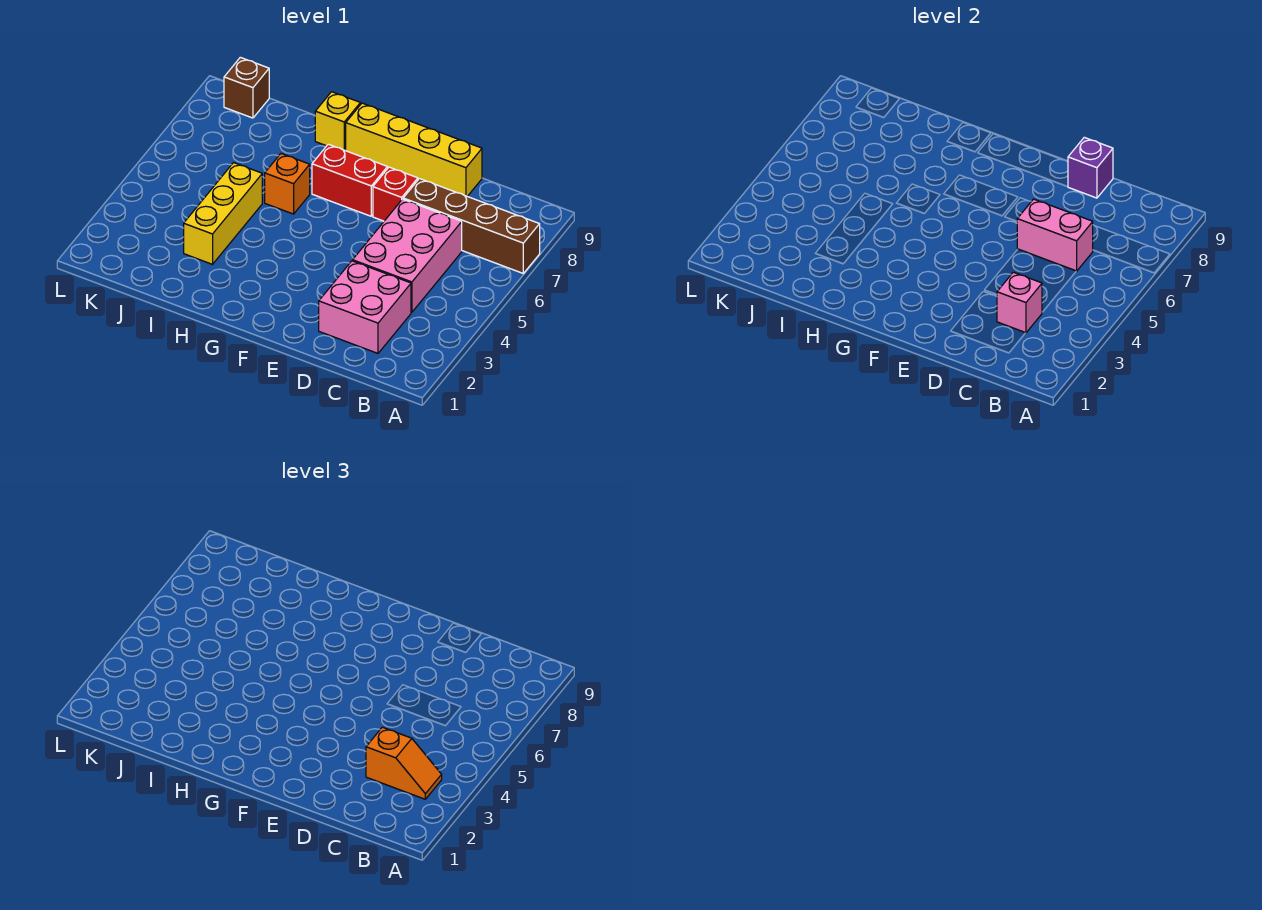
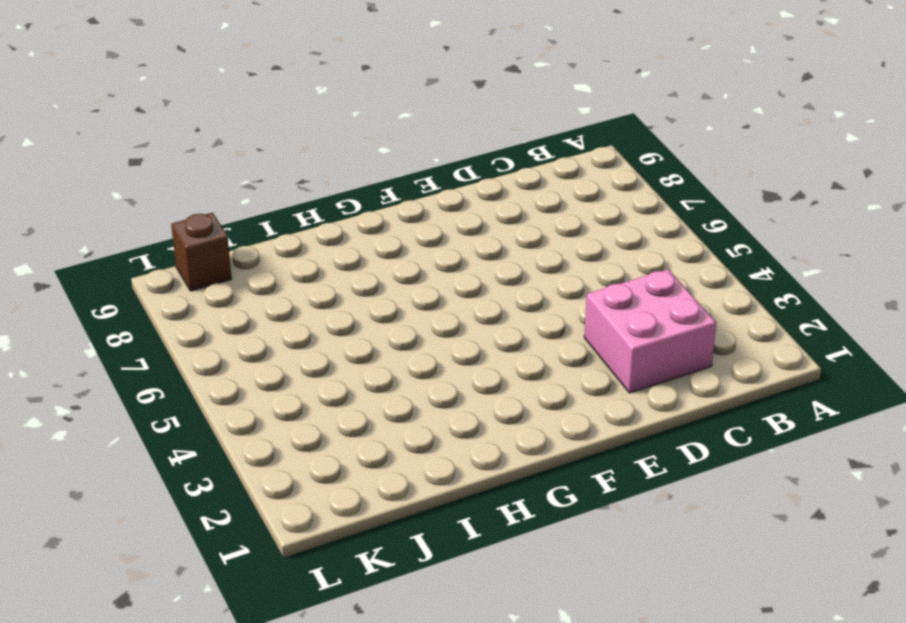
none -> brown 1x4 brick [403,179,540,273]
none -> pink 2x3 brick [353,199,462,312]
none -> yellow 1x4 brick [346,103,482,196]

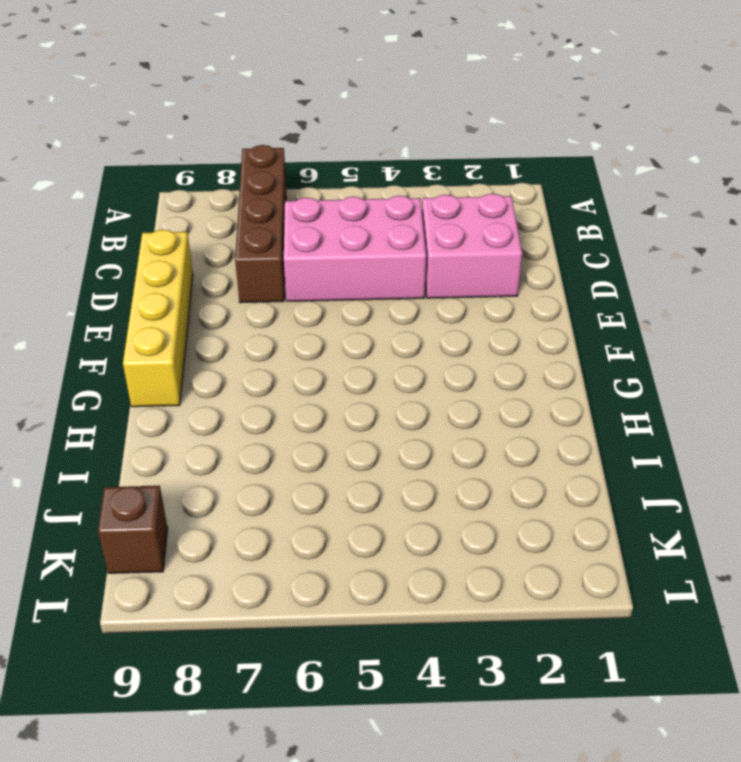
none -> red 1x1 brick [373,167,418,221]
none -> red 1x2 brick [312,144,387,216]
none -> orange 1x1 brick [265,154,310,214]

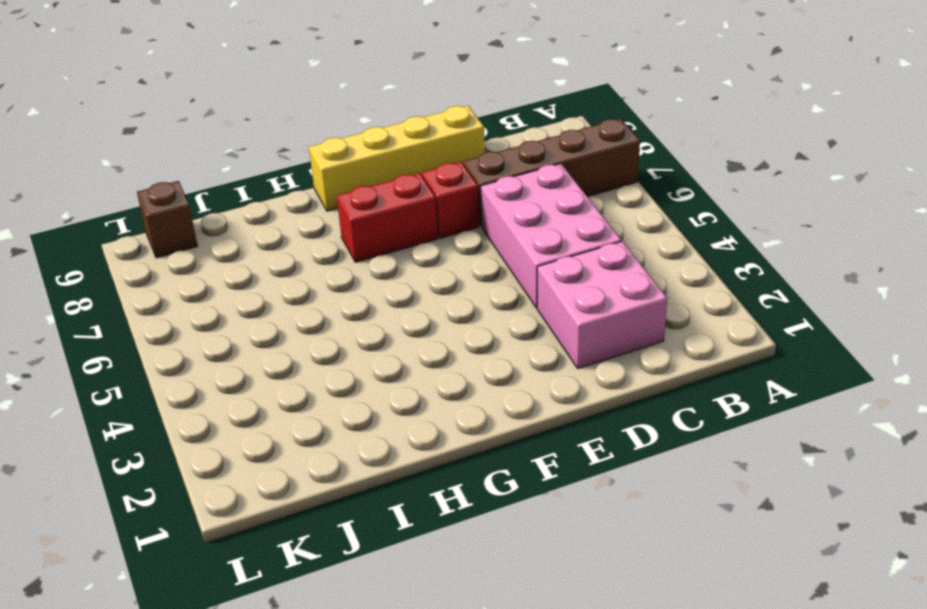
none -> orange 1x1 brick [265,154,310,214]
none -> yellow 1x1 brick [315,92,360,151]
none -> yellow 1x3 brick [184,163,262,264]

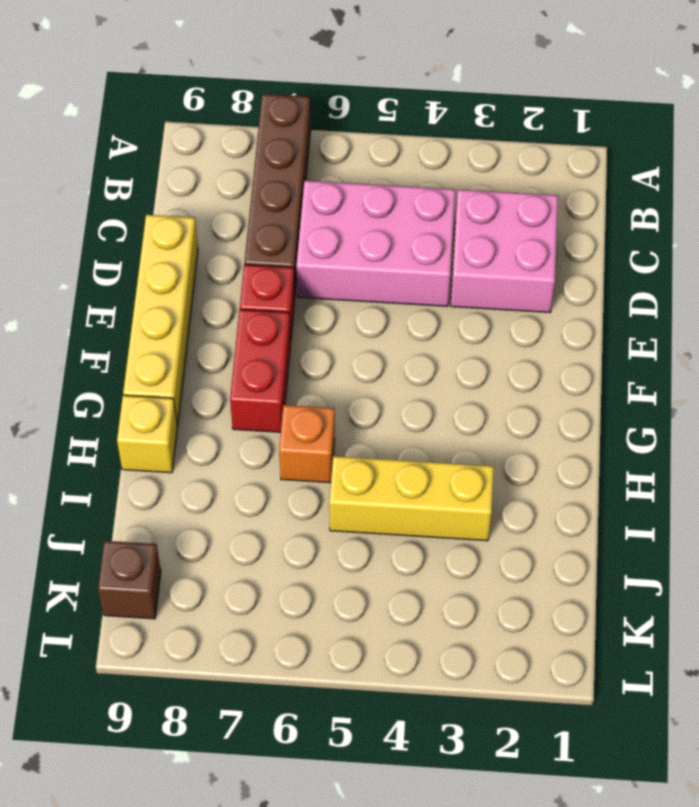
none -> pink 1x1 brick [997,272,1042,333]
none -> pink 1x2 brick [1017,199,1093,271]
none -> purple 1x1 brick [1068,137,1113,198]

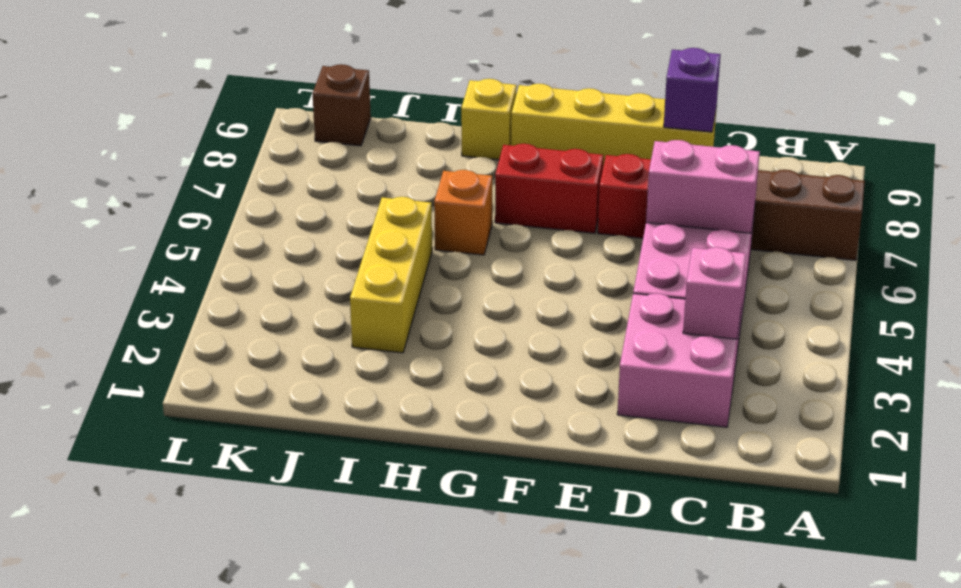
none -> orange 1x2 slope [366,727,442,799]

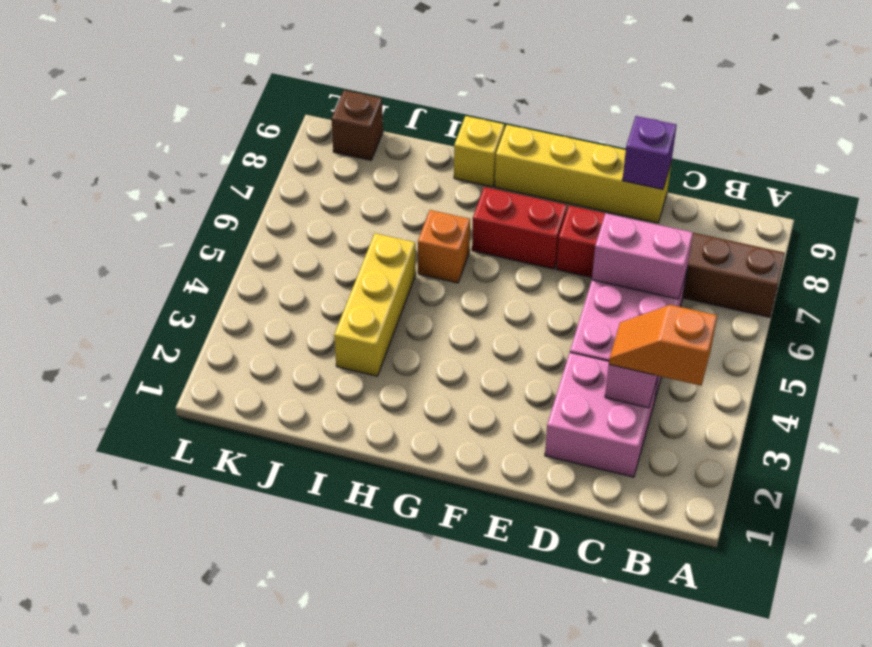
orange 1x2 slope [609,305,717,386] -> orange 1x2 slope turned to [366,727,442,799]

